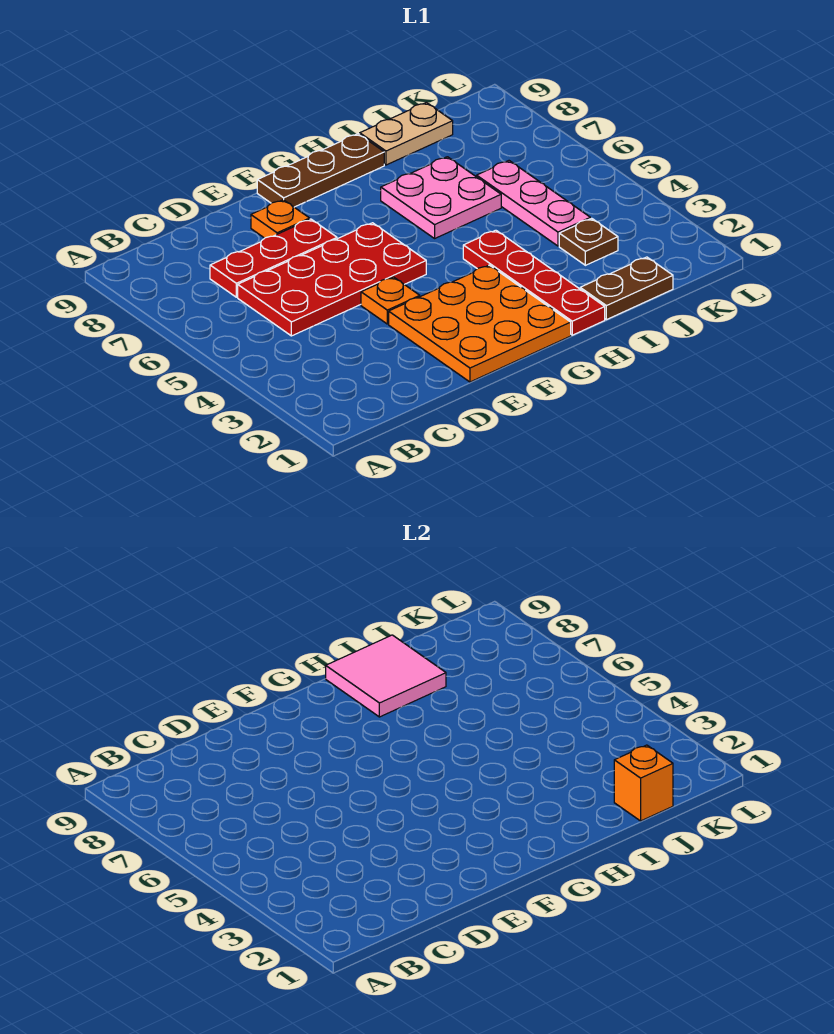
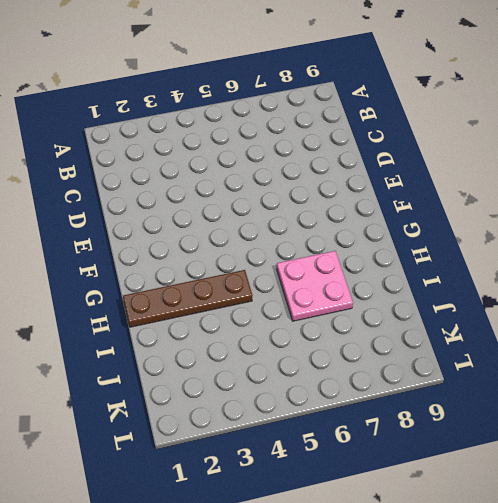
brown 1x4 plate [123,270,253,327] -> red 1x4 plate [463,230,605,335]
none -> red 2x4 plate [238,223,426,336]
none -> red 1x3 plate [210,219,337,297]
none -> orange 3x3 plate [389,265,571,382]

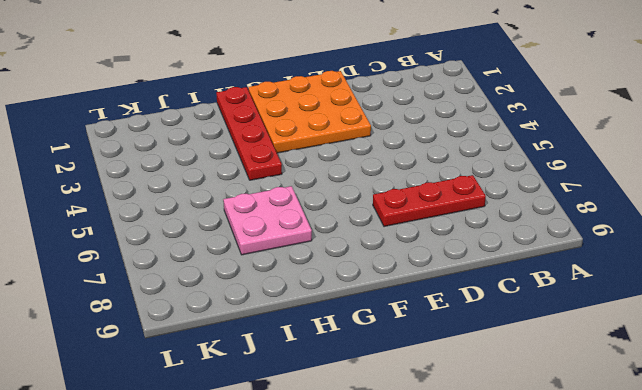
none -> red 2x4 plate [238,223,426,336]
none -> orange 1x1 plate [361,277,420,324]
none -> orange 1x1 plate [251,200,310,238]

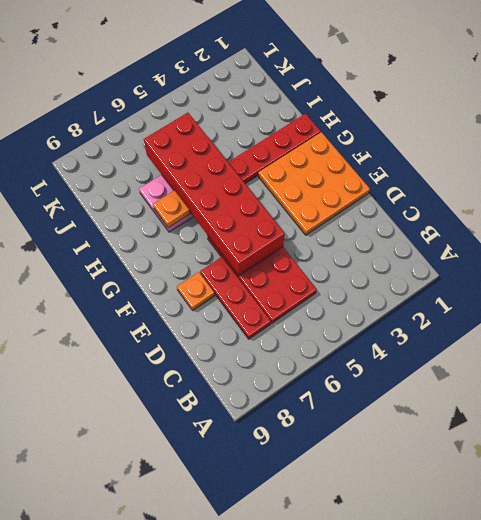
red 2x6 brick [144,113,285,276] -> none
orange 1x1 plate [153,190,190,228] -> orange 1x1 plate moved to [361,277,420,324]
none -> brown 1x3 plate [257,134,384,207]
none -> brown 1x2 plate [580,257,673,320]
none -> tan 1x2 plate [360,102,453,165]

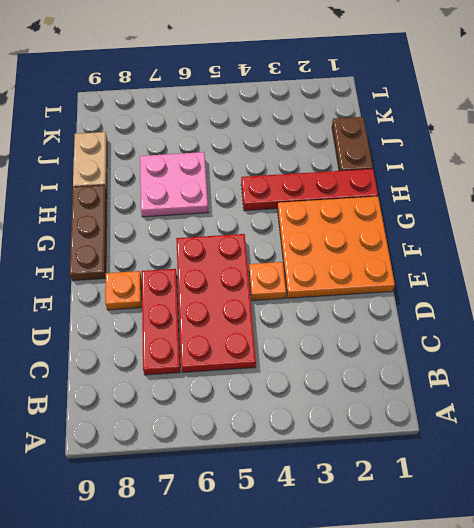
none -> brown 1x1 plate [559,218,618,265]
none -> pink 1x3 plate [477,161,590,246]
none -> pink 2x2 tile [326,635,446,717]

